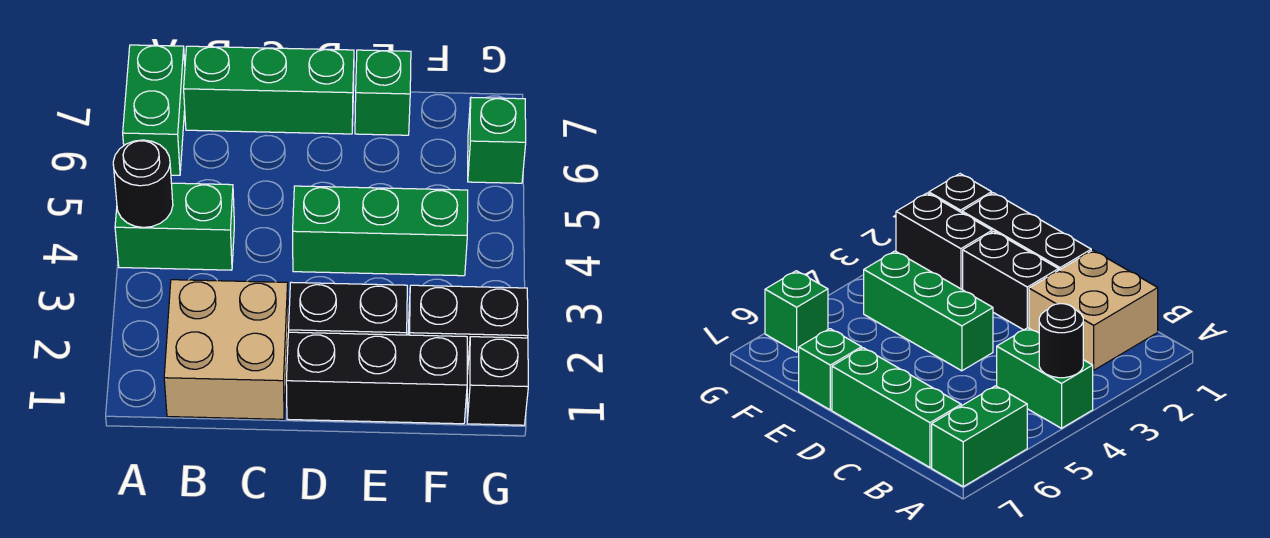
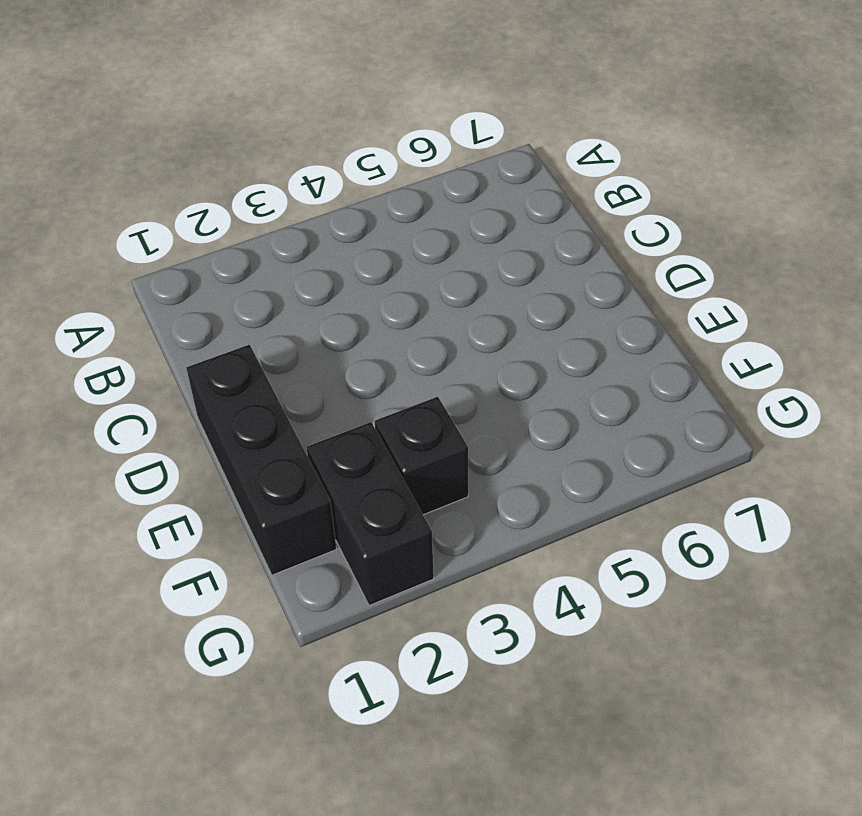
black 1x1 brick [375,397,468,515] -> black 1x1 brick moved to [467,337,528,425]
none -> green 1x2 brick [115,183,234,270]
none -> green 1x2 brick [123,45,185,175]
none -> tan 2x2 brick [164,280,288,419]

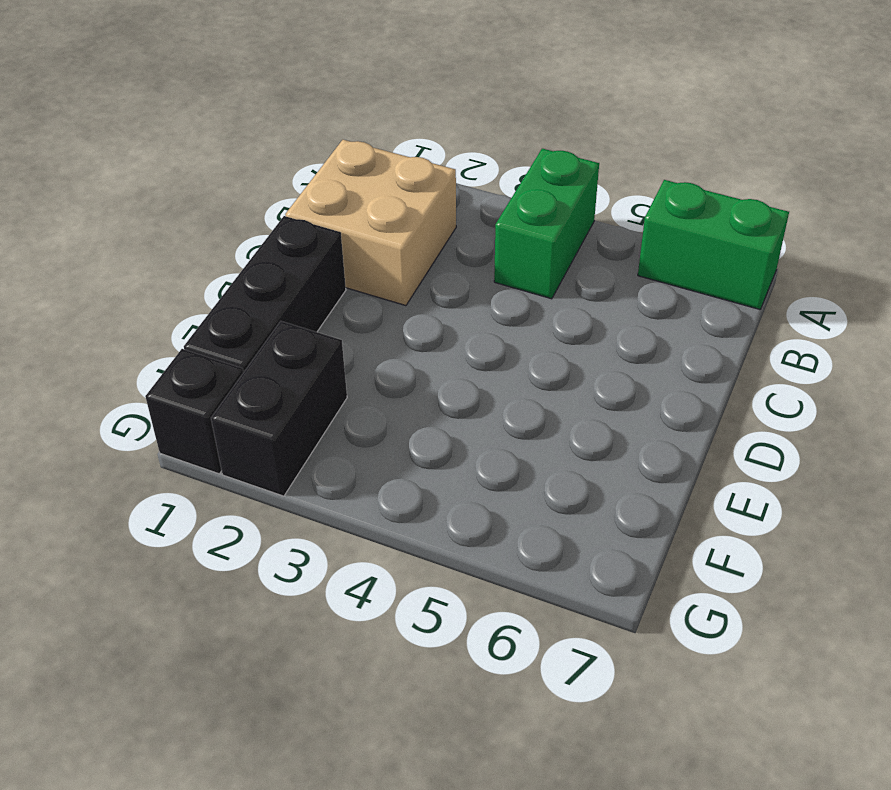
none -> green 1x3 brick [184,46,354,134]
none -> black 1x2 brick [289,282,407,335]
none -> green 1x3 brick [293,186,468,276]

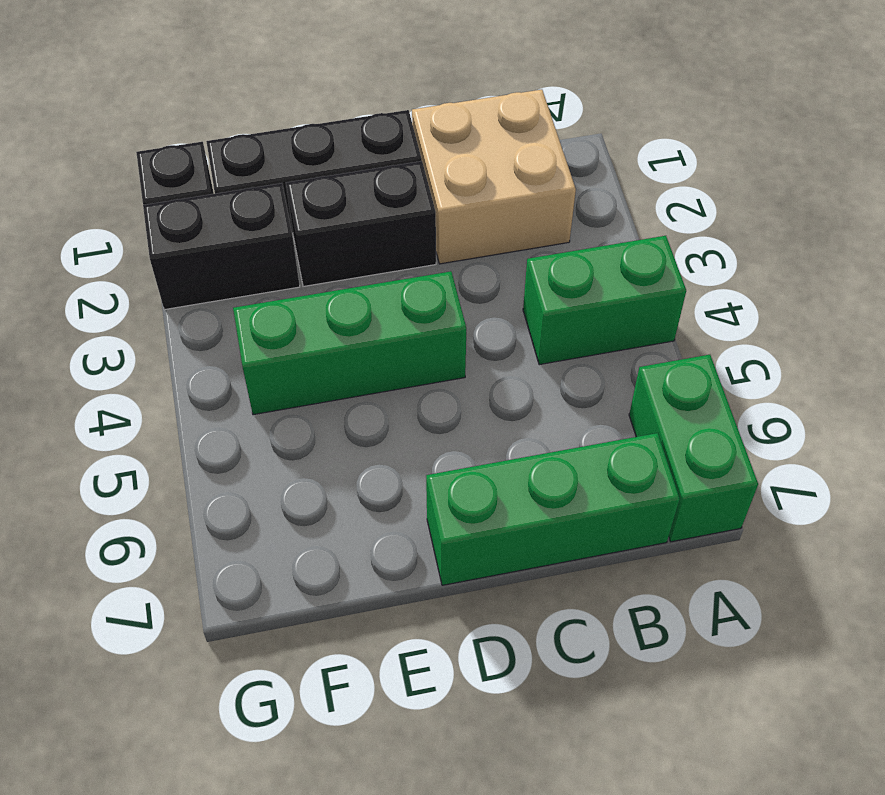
none -> green 1x1 brick [355,50,411,135]
none -> green 1x1 brick [468,98,526,183]
none -> black 1x1 round brick [113,140,173,227]

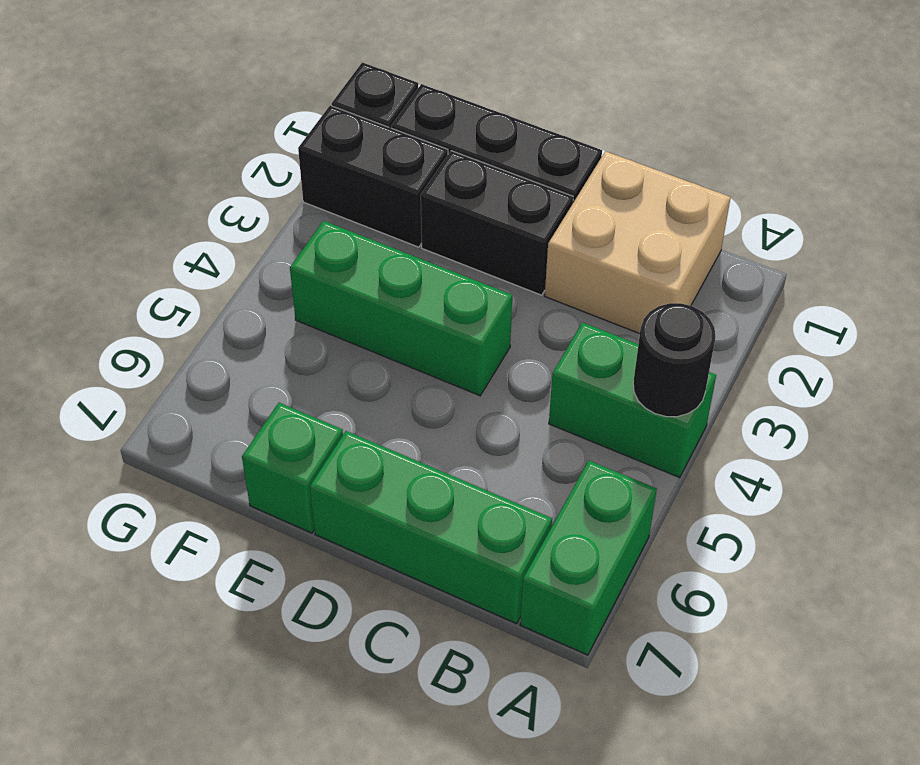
none -> green 1x1 brick [468,98,526,183]

